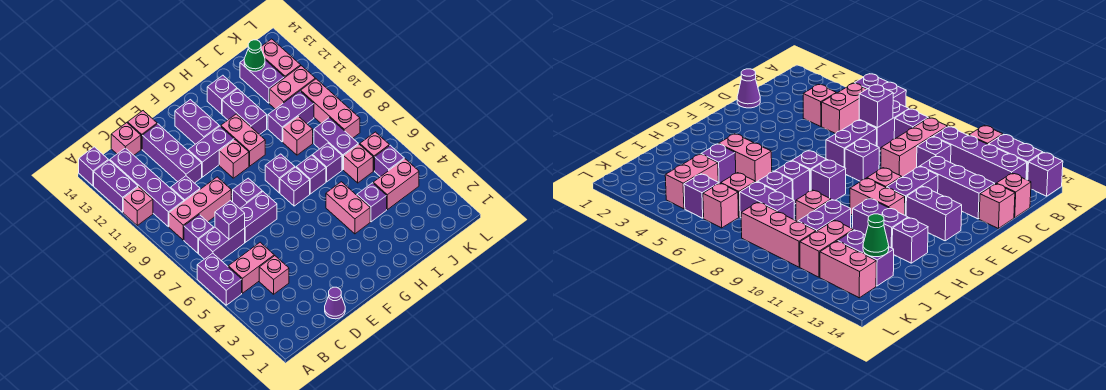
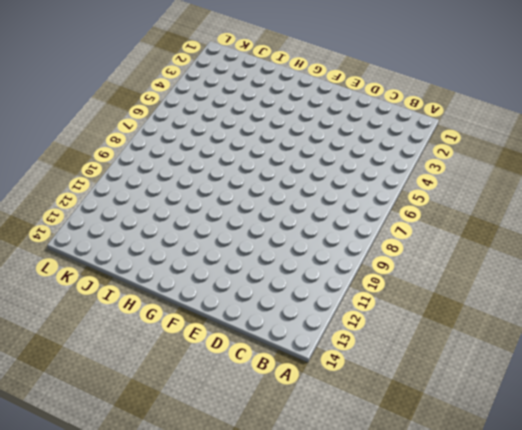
none -> purple 1x2 brick [197,253,242,305]
none -> pink 1x1 brick [123,187,153,225]
none -> purple 1x2 brick [94,160,138,212]
none -> purple 1x1 brick [79,147,108,186]

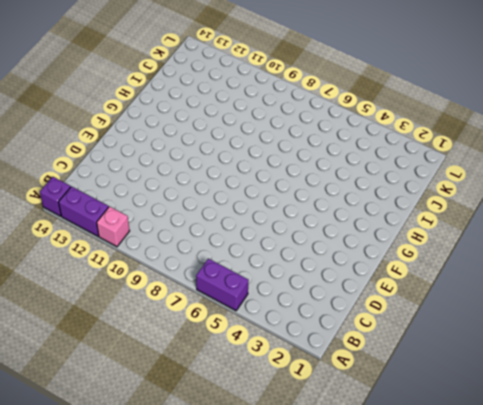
none -> pink 1x2 brick [228,242,274,293]
none -> purple 1x2 brick [199,227,245,260]
none -> purple 1x1 brick [184,215,214,253]
none -> pink 1x3 brick [169,177,231,240]

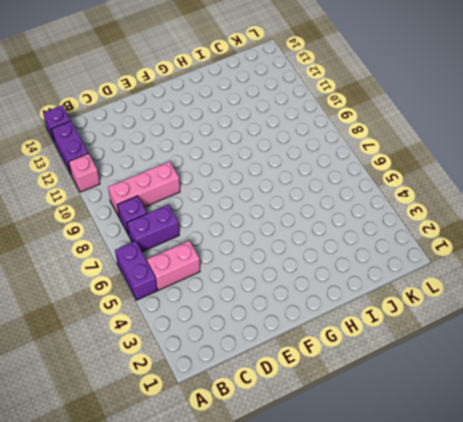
none -> purple 1x4 brick [110,148,184,227]
none -> pink 1x1 brick [259,256,289,294]
none -> purple 1x1 brick [171,176,200,201]
none -> pink 1x1 brick [111,123,141,155]

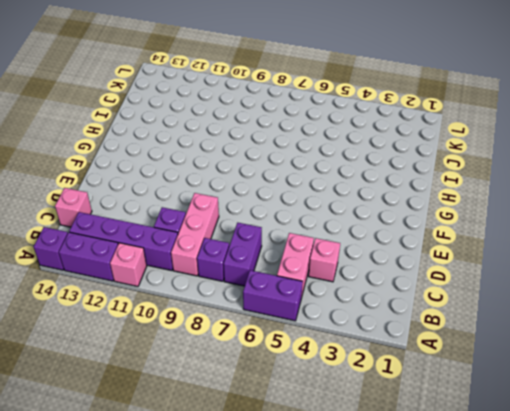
none -> purple 1x1 cone [325,287,345,319]
none -> purple 1x2 brick [240,192,277,242]
none -> purple 1x3 brick [142,124,202,183]
none -> pink 1x1 brick [128,111,157,149]

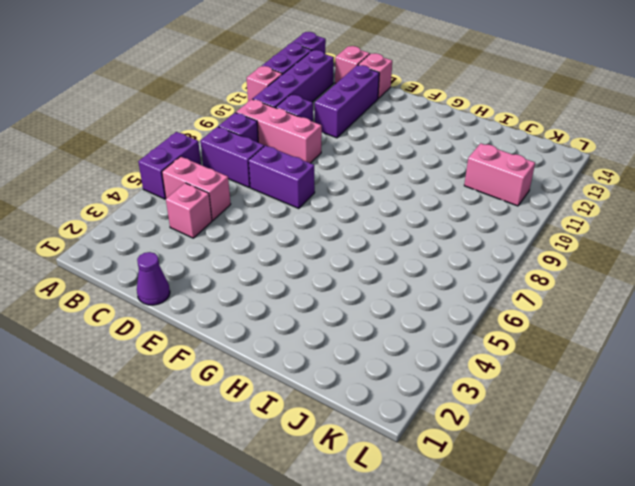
none -> purple 1x1 brick [233,178,262,208]
none -> purple 1x2 brick [188,126,234,177]
none -> pink 1x1 brick [219,140,249,178]
none -> purple 1x2 brick [175,100,219,144]

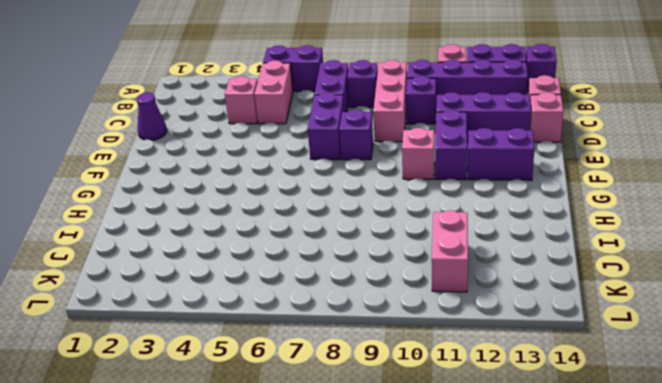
none -> purple 1x1 brick [280,167,310,206]
none -> purple 1x1 brick [265,154,295,193]
none -> pink 1x2 brick [221,114,265,166]
none -> pink 1x2 brick [326,182,370,234]

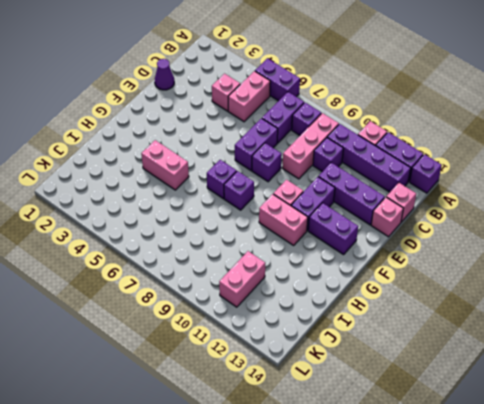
none -> purple 1x1 brick [296,155,326,194]
none -> purple 1x2 brick [222,89,267,135]
none -> purple 1x1 brick [207,75,237,114]
none -> purple 1x1 brick [357,183,387,222]

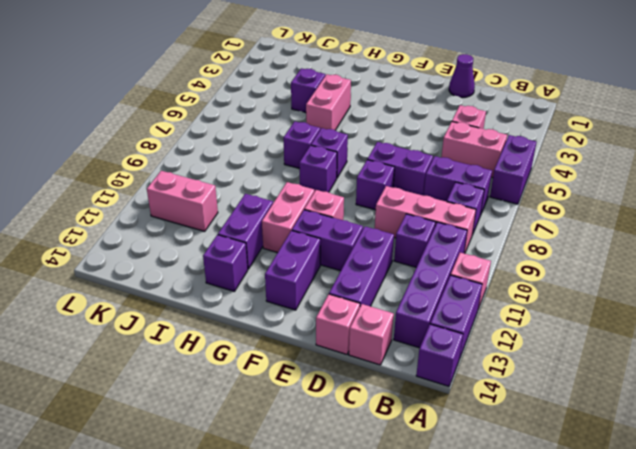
none -> purple 1x1 brick [313,143,342,182]
none -> pink 1x1 brick [283,116,313,155]
none -> purple 1x2 brick [268,91,314,142]
none -> pink 1x2 brick [373,159,419,210]

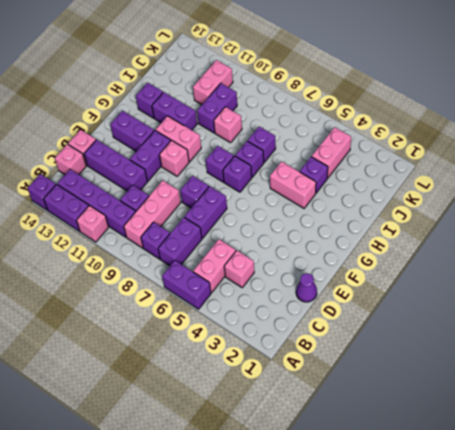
none -> pink 1x1 brick [344,144,373,183]
none -> purple 1x2 brick [314,118,358,170]
none -> purple 1x2 brick [240,60,284,103]
none -> purple 1x1 brick [375,145,404,177]

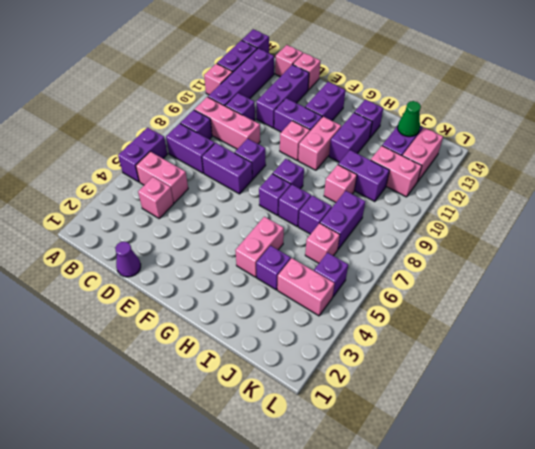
none -> pink 1x1 brick [360,132,389,171]
none -> pink 1x3 brick [301,79,360,138]
none -> purple 1x1 brick [215,201,245,239]

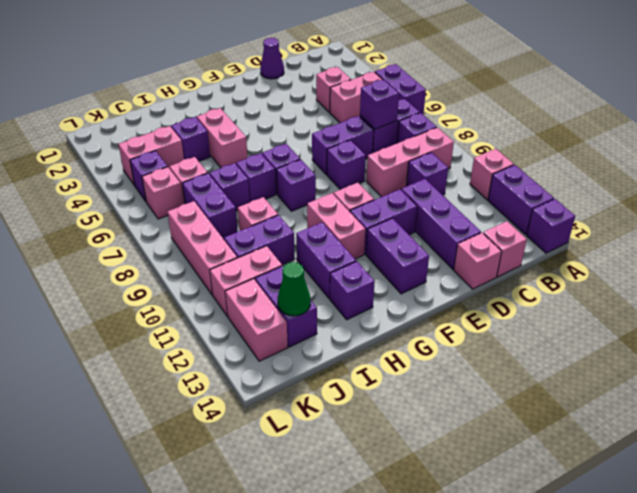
none -> purple 1x4 brick [110,148,184,227]

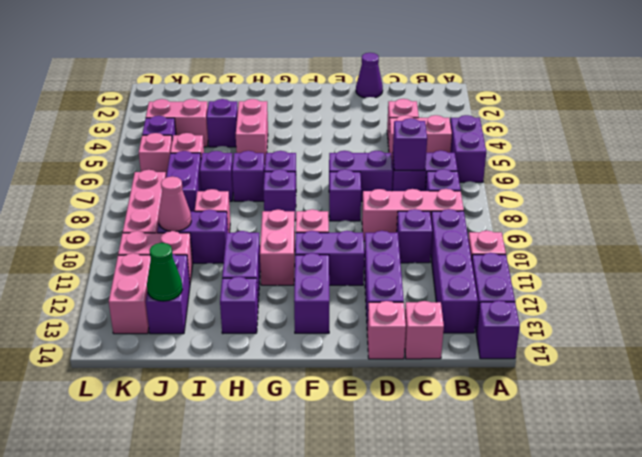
pink 1x1 cone [158,176,191,231] -> none

